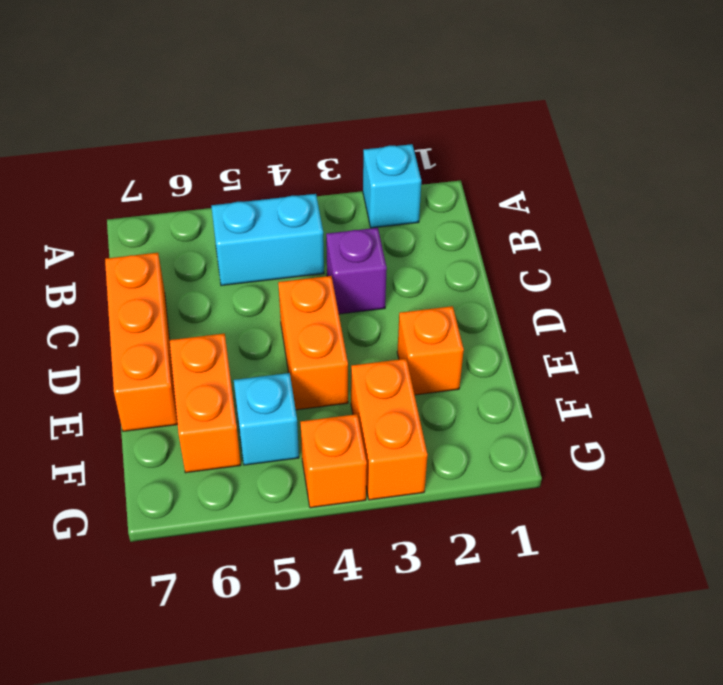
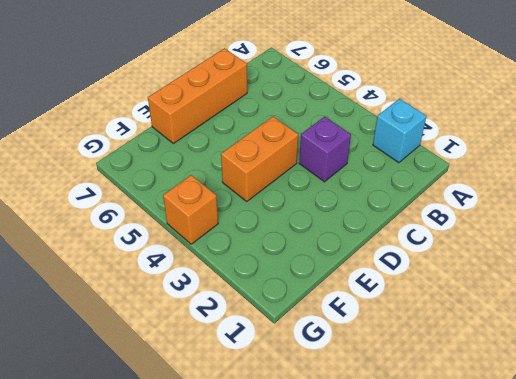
none -> cyan 1x2 brick [211,194,324,286]
none -> orange 1x1 brick [397,306,464,395]

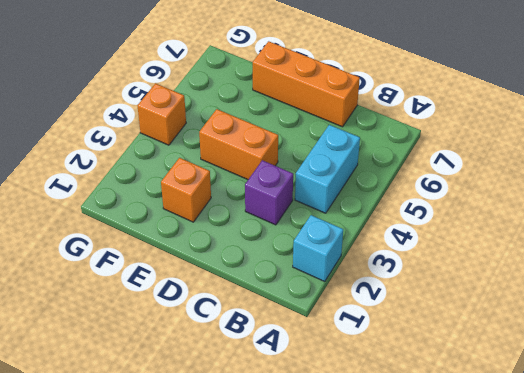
none -> orange 1x2 brick [169,334,241,473]
none -> orange 1x2 brick [351,359,427,500]

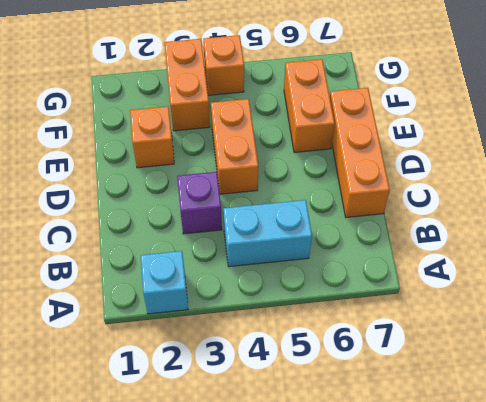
none -> cyan 1x1 brick [234,373,299,465]

